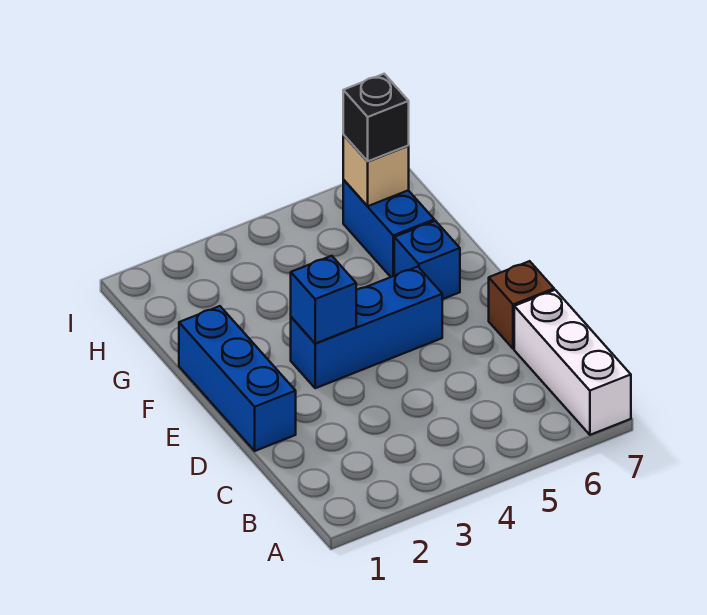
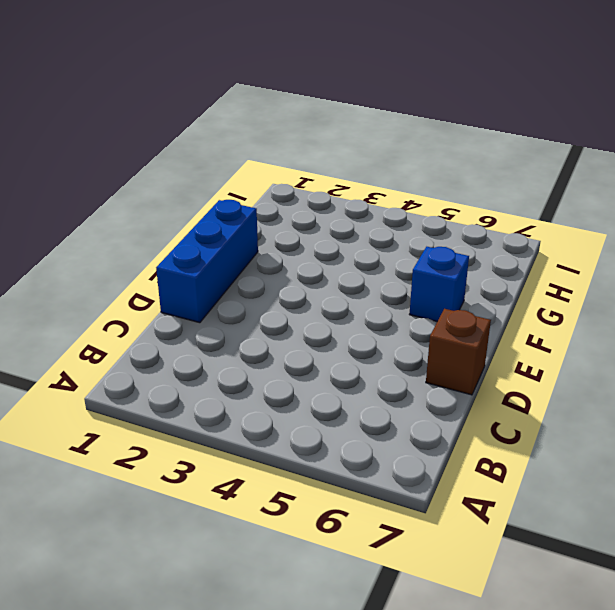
none -> white 1x3 brick [514,290,631,435]
none -> blue 1x3 brick [291,267,442,388]

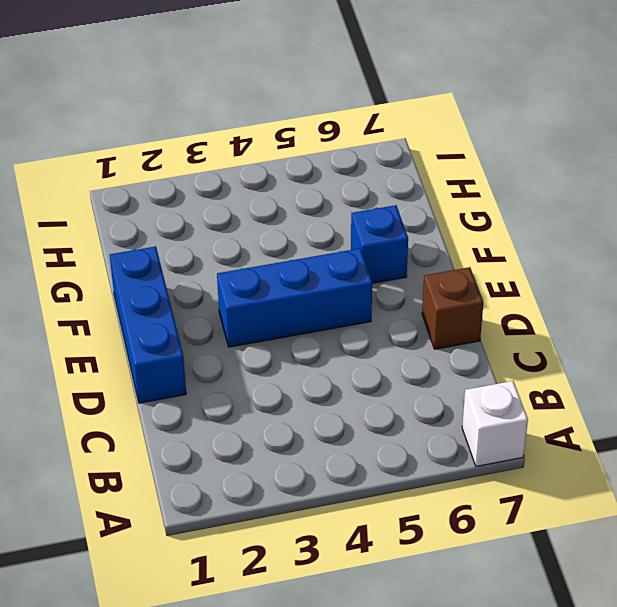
white 1x1 brick [462,381,528,466] -> white 1x3 brick [514,290,631,435]
none -> blue 1x2 brick [343,180,434,277]
none -> blue 1x1 brick [291,256,356,343]

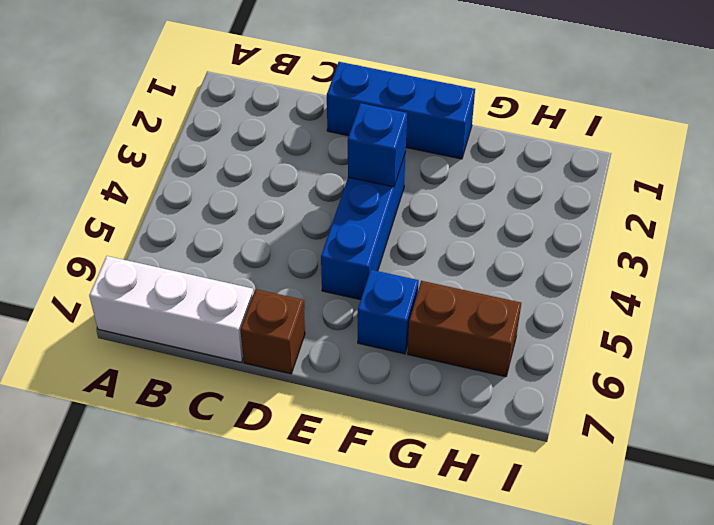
brown 1x2 brick [408,281,521,377] -> blue 1x2 brick [343,180,434,277]
none -> tan 1x1 brick [343,135,409,206]
none -> black 1x1 brick [343,74,409,161]

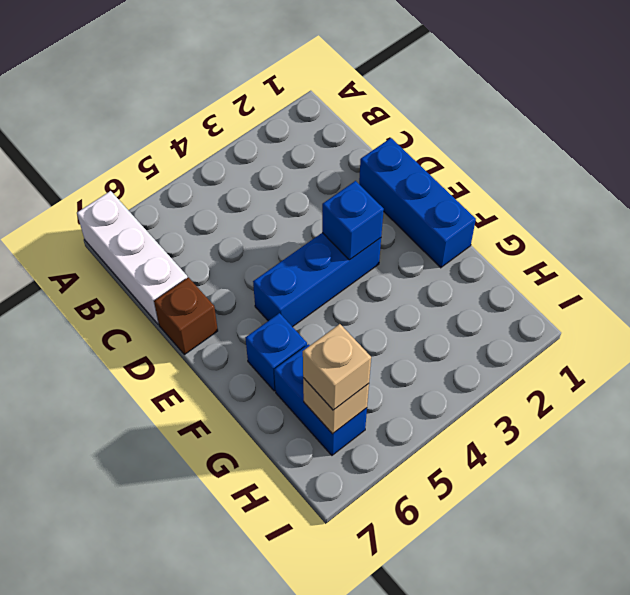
tan 1x1 brick [303,324,371,410] -> black 1x1 brick [343,74,409,161]

